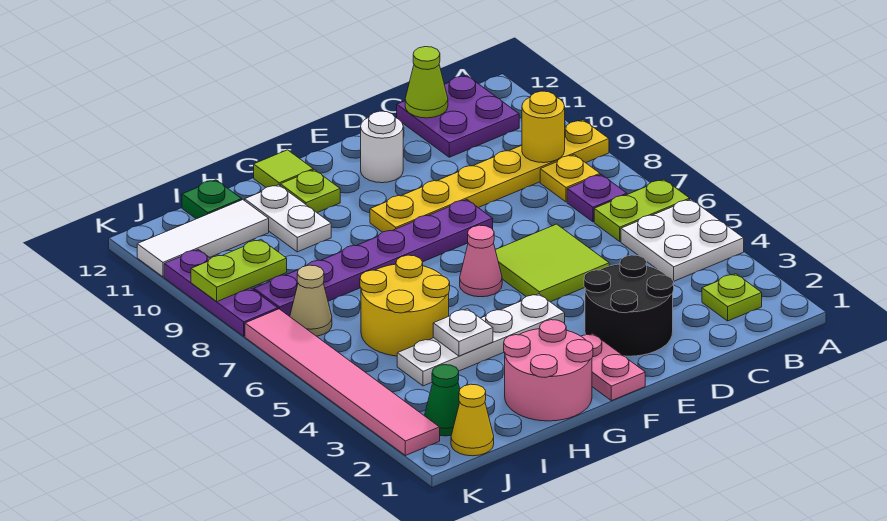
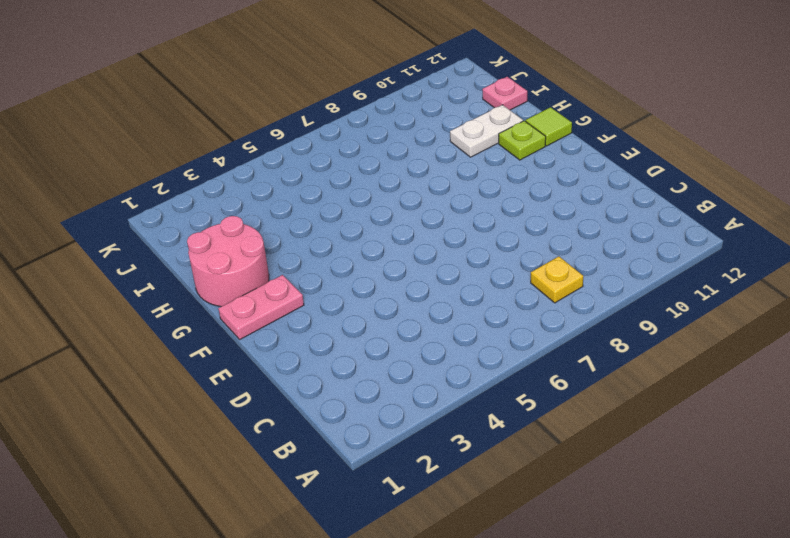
pink 1x1 plate [482,77,527,110] -> green 1x1 plate [182,180,242,219]
none -> white 2x2 plate [621,199,744,281]
none -> lime 1x2 plate [594,180,690,242]
none -> yellow 1x6 plate [370,120,609,232]
none -> lime 1x1 plate [702,274,762,321]

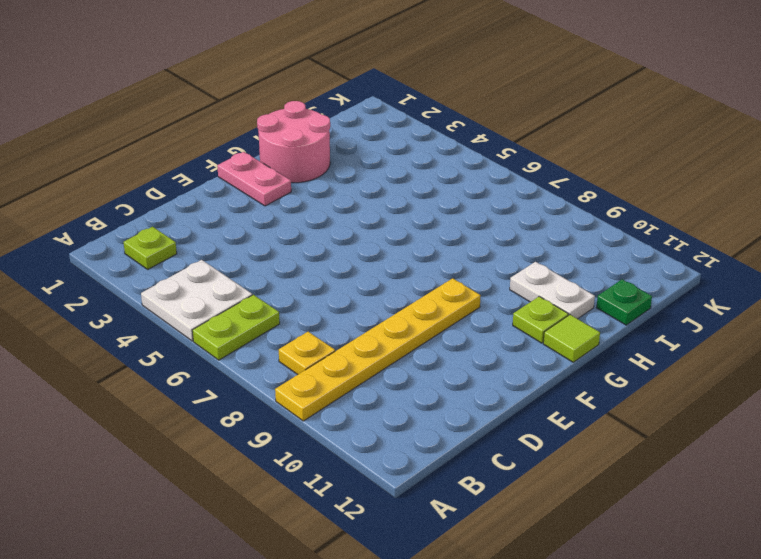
none -> purple 1x1 plate [567,175,627,222]
none -> purple 2x2 plate [397,75,519,157]
none -> black 2x2 round brick [584,255,674,356]
none -> lime 2x2 tile [495,224,609,302]

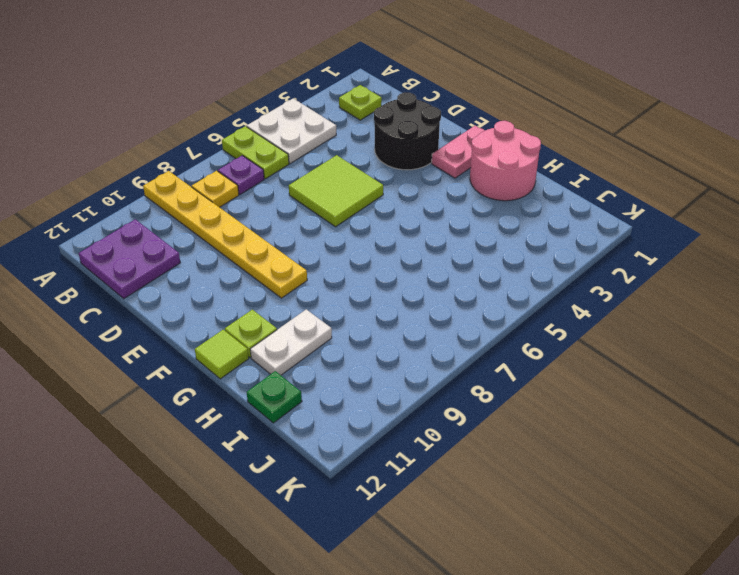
none -> purple 1x6 plate [254,200,493,316]
none -> white 1x1 round brick [361,111,403,183]
none -> white 1x4 plate [397,294,565,386]
none -> pink 1x1 cone [460,225,502,297]

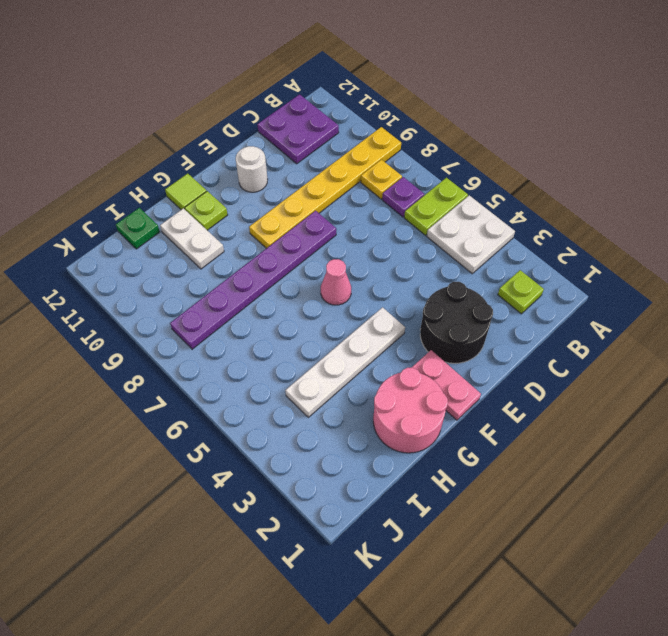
none -> lime 2x2 tile [495,224,609,302]
none -> yellow 2x2 round brick [360,255,450,356]
none -> white 1x3 tile [137,200,269,277]
none -> yellow 1x1 cone [451,384,494,456]

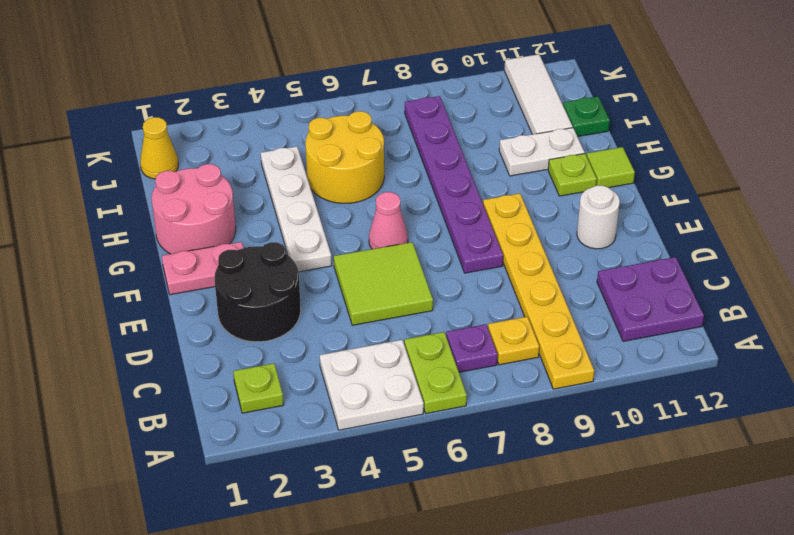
none -> green 1x1 cone [424,365,460,436]
none -> tan 1x1 cone [290,265,332,336]
none -> pink 1x6 tile [245,309,440,456]
none -> purple 1x3 plate [164,249,278,336]

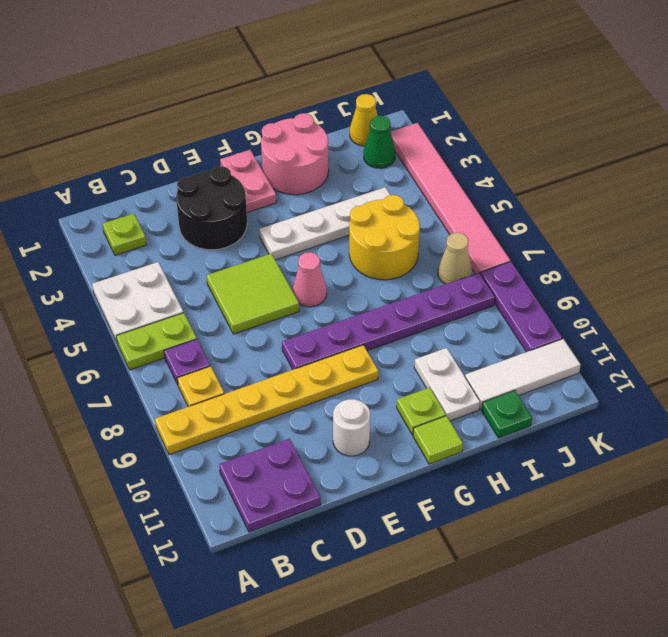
none -> yellow 1x1 round brick [522,91,565,163]
none -> lime 1x1 cone [405,47,448,118]
none -> white 1x1 plate [433,309,493,356]
none -> lime 1x2 plate [191,240,287,302]

